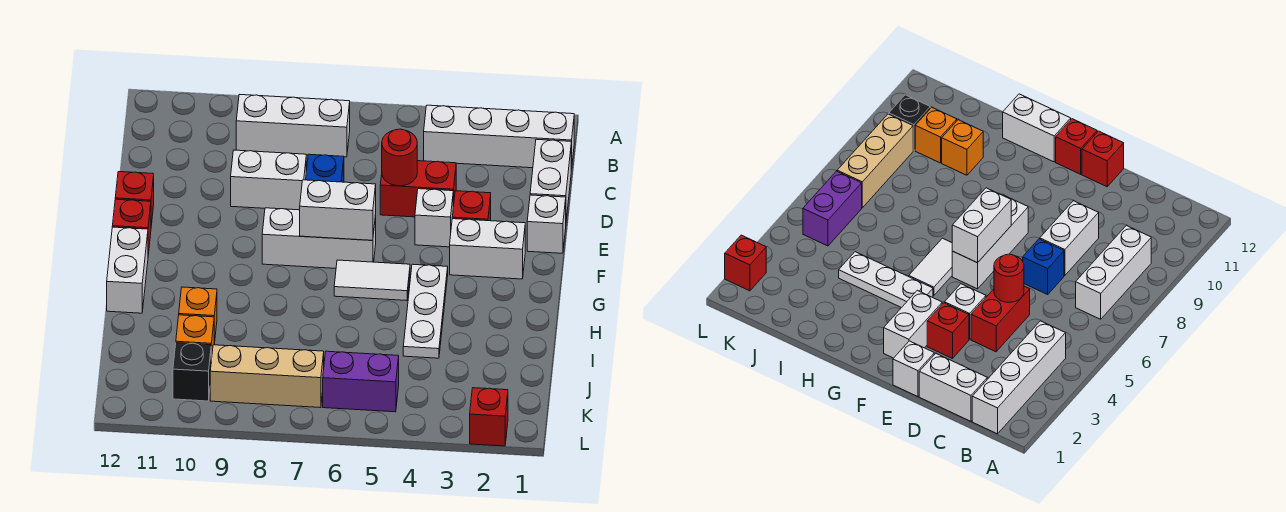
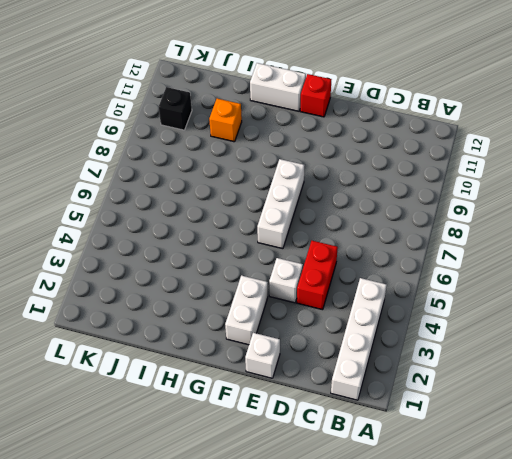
none -> white 1x3 brick [236,94,350,157]
none -> white 1x2 brick [530,139,571,219]
none -> blue 1x1 brick [306,154,344,182]

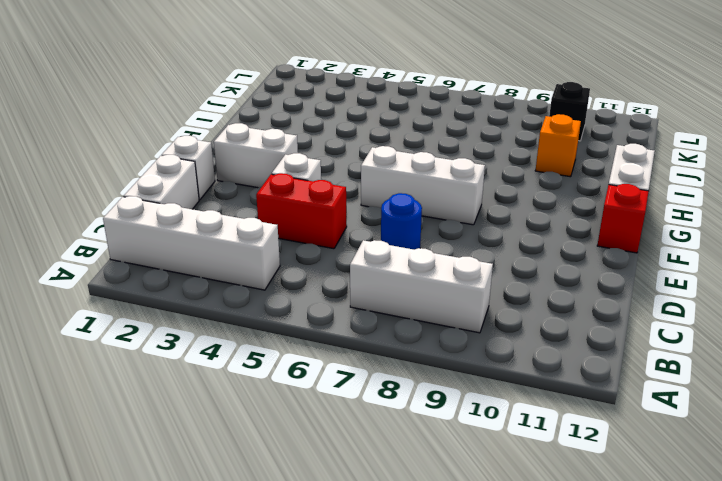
blue 1x1 round brick [381,193,422,250] -> blue 1x1 brick [306,154,344,182]
none -> white 1x2 brick [231,150,306,210]
none -> red 1x1 brick [452,191,491,221]
none -> red 1x1 brick [115,172,154,225]

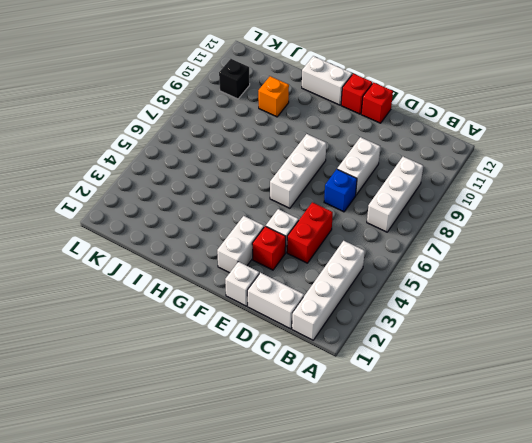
none -> white 1x3 plate [403,264,448,358]
none -> white 1x2 tile [334,260,410,301]
none -> orange 1x1 brick [176,315,214,360]

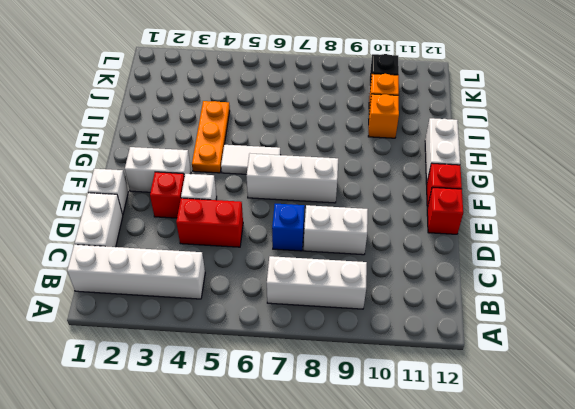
orange 1x3 plate [192,101,230,173] -> white 1x3 plate [403,264,448,358]
none -> purple 1x2 brick [323,351,399,412]
none -> tan 1x3 brick [210,345,324,408]
none -> red 1x1 brick [470,388,508,446]

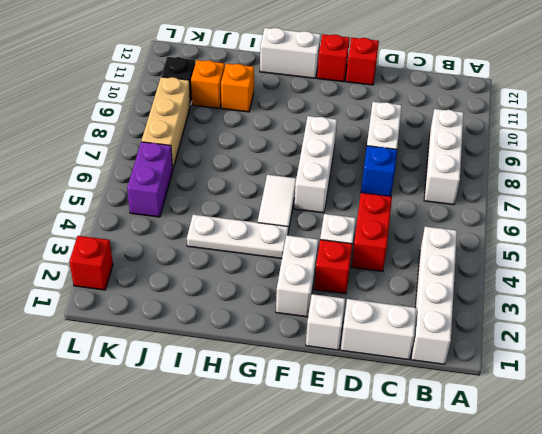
none -> red 1x1 round brick [382,129,417,186]
none -> white 1x2 brick [300,180,376,240]

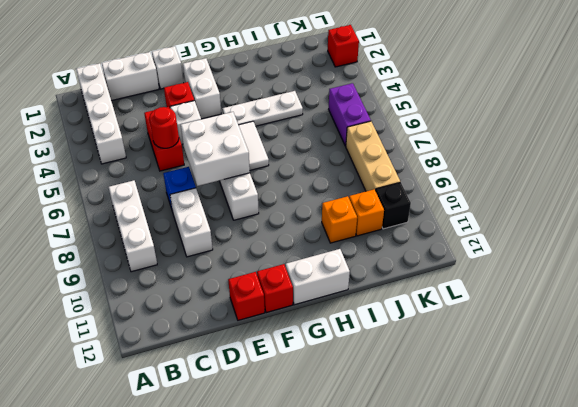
white 2x2 brick [181,112,250,186] -> white 1x2 brick [300,180,376,240]

